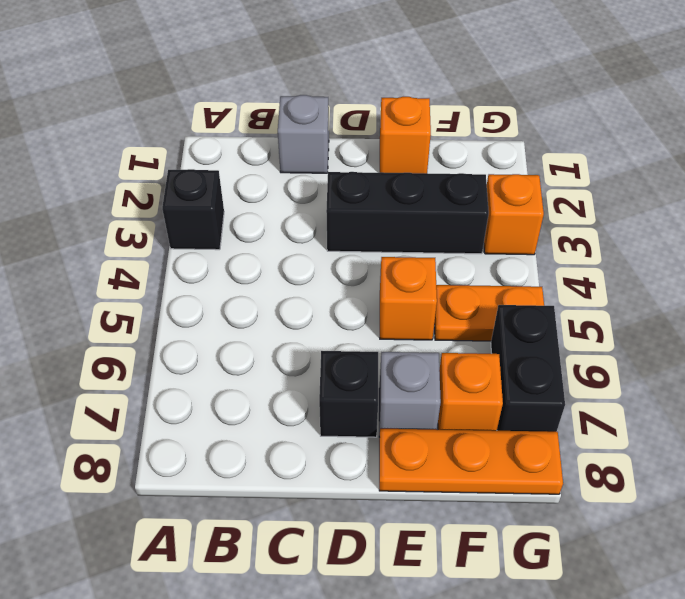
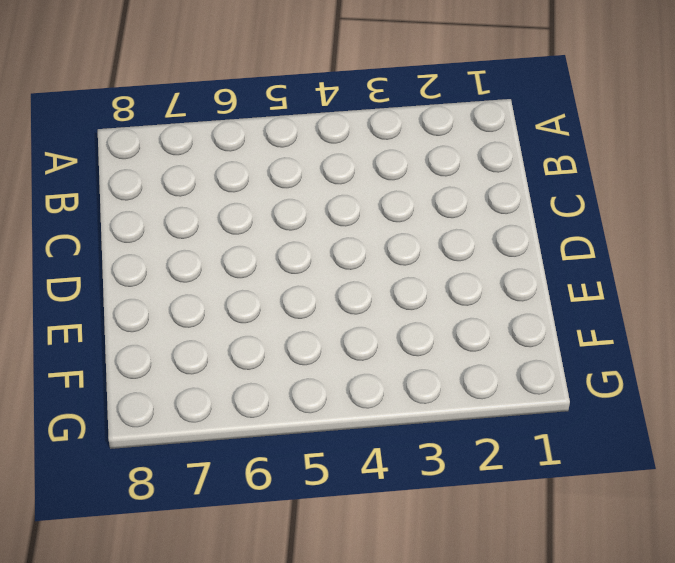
none -> black 1x1 brick [162,169,224,250]
none -> grey 1x1 brick [278,95,329,173]
none -> black 1x3 brick [326,172,489,254]

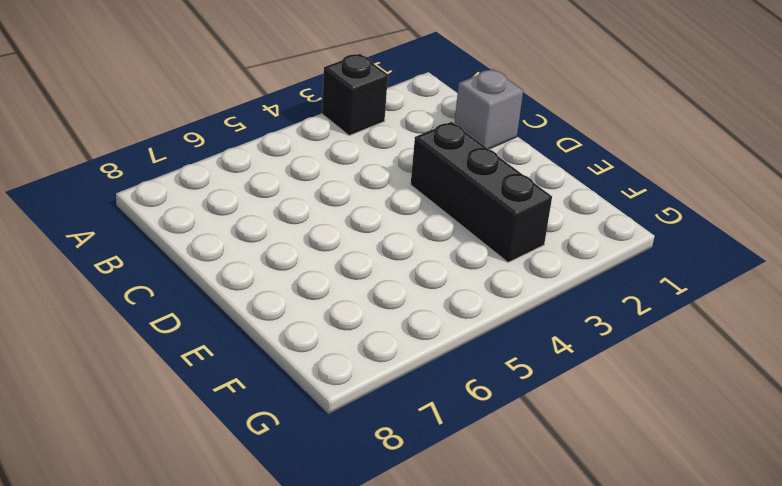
none -> black 1x1 brick [319,351,378,437]
none -> orange 1x1 brick [380,97,431,173]
none -> orange 1x1 brick [380,257,437,340]

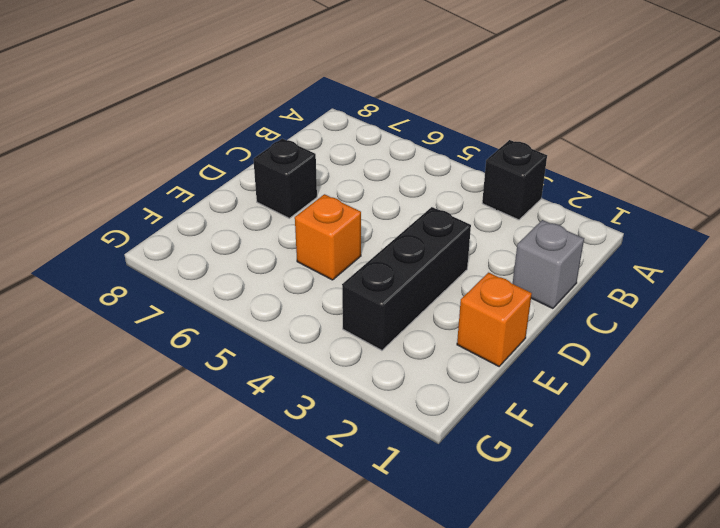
none -> grey 1x1 brick [379,352,441,437]
none -> orange 1x3 plate [379,429,563,494]
none -> orange 1x2 plate [434,285,544,341]

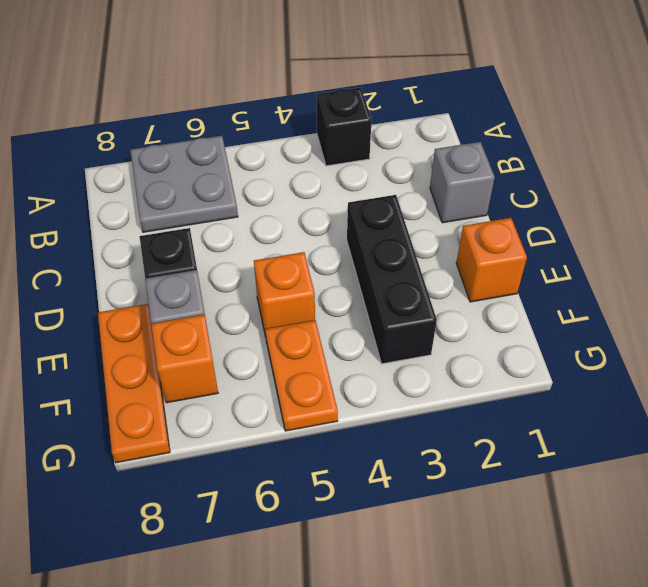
grey 2x2 plate [130,136,238,232] -> none
none -> orange 1x1 brick [484,174,544,255]
none -> black 1x2 brick [491,305,565,432]

